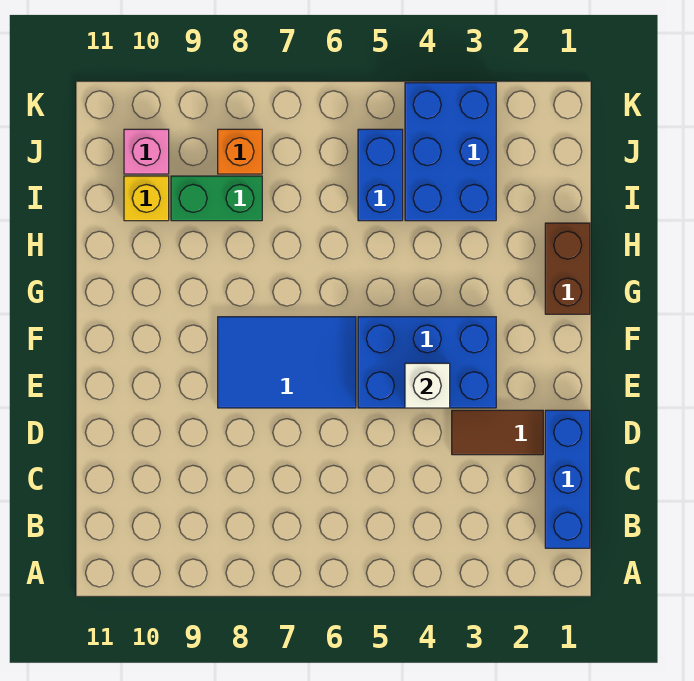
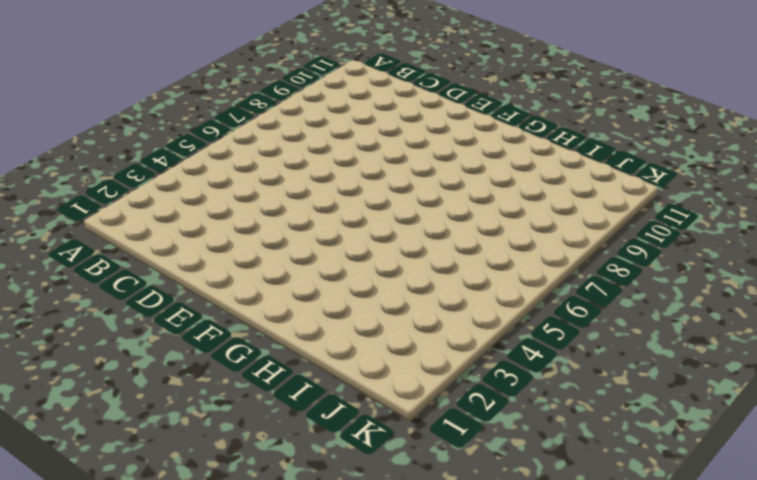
none -> blue 1x3 brick [545,410,590,548]
none -> brown 1x2 tile [452,410,543,455]
none -> blue 2x3 brick [358,317,496,408]

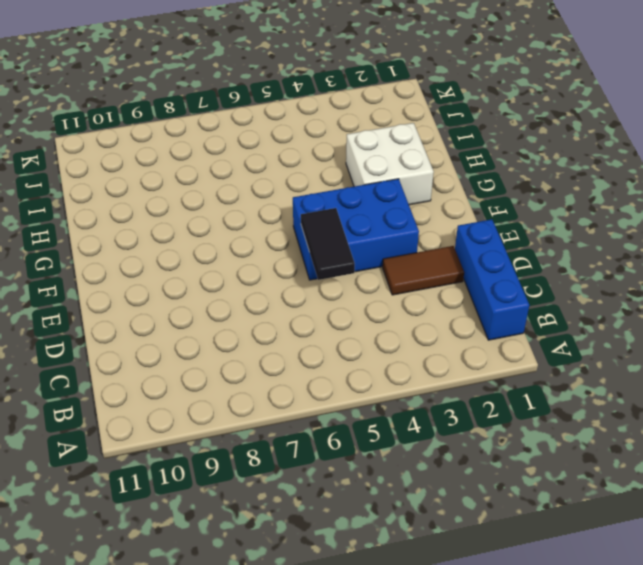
black 1x2 tile [301,208,355,280] -> none
white 2x2 brick [346,123,434,205] -> none
none -> blue 2x3 tile [218,317,356,408]
none -> brown 1x2 brick [545,223,590,314]
none -> blue 2x3 brick [405,83,496,221]

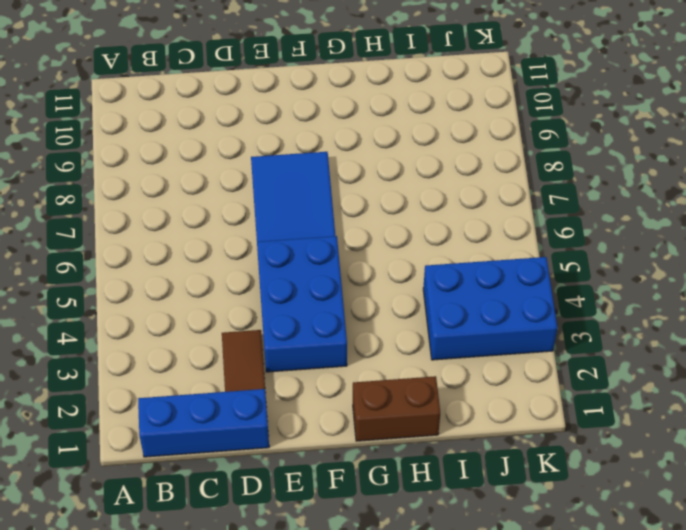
none -> blue 1x2 brick [358,129,403,221]
none -> green 1x2 brick [171,176,262,221]
none -> yellow 1x1 brick [124,176,169,221]

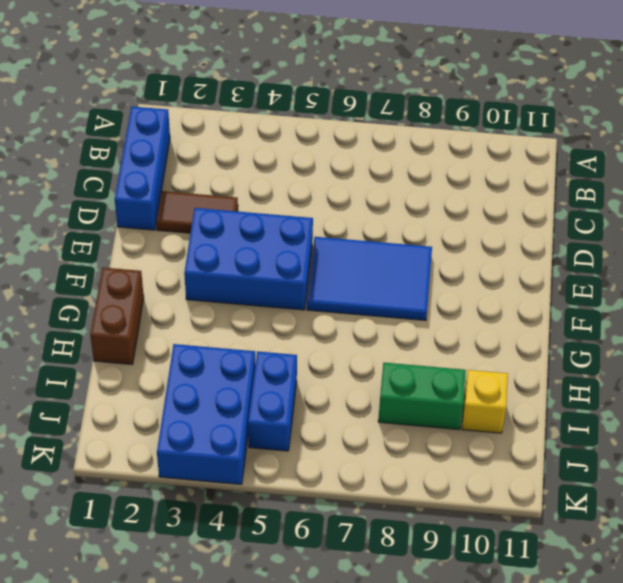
none -> orange 1x1 brick [218,129,262,174]
none -> pink 1x1 brick [124,129,169,174]
none -> white 1x1 brick [405,363,450,408]

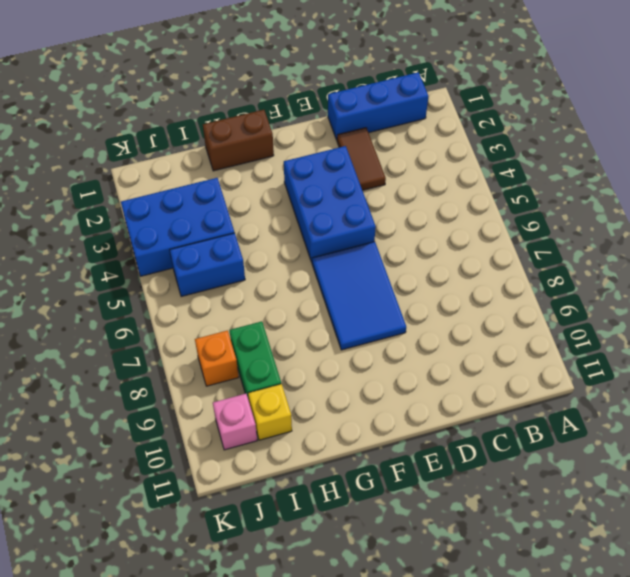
none -> white 1x1 brick [405,363,450,408]

